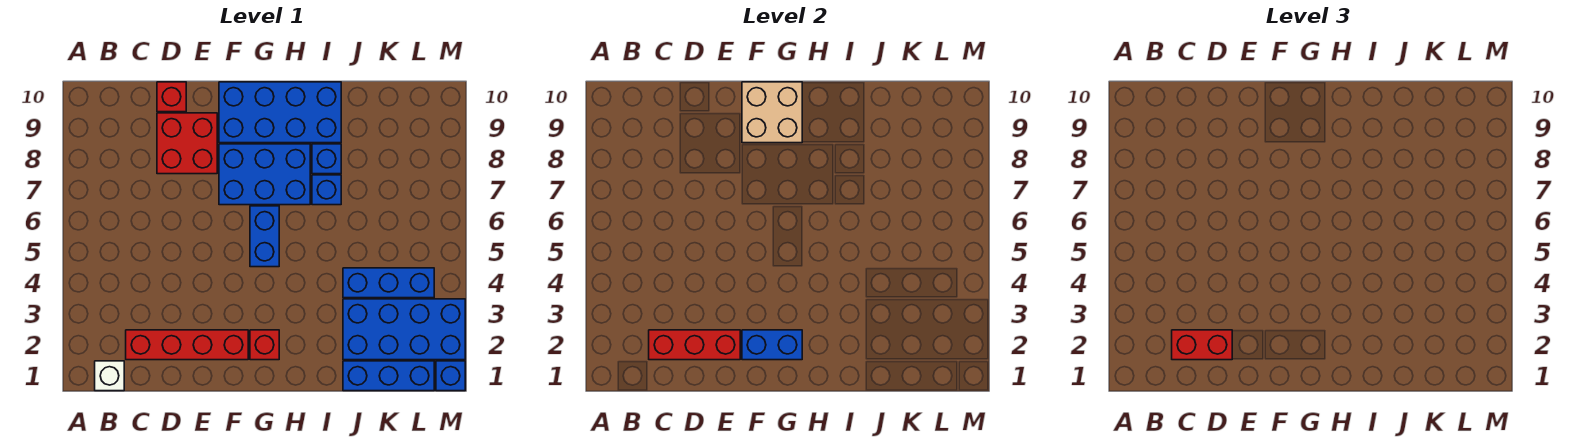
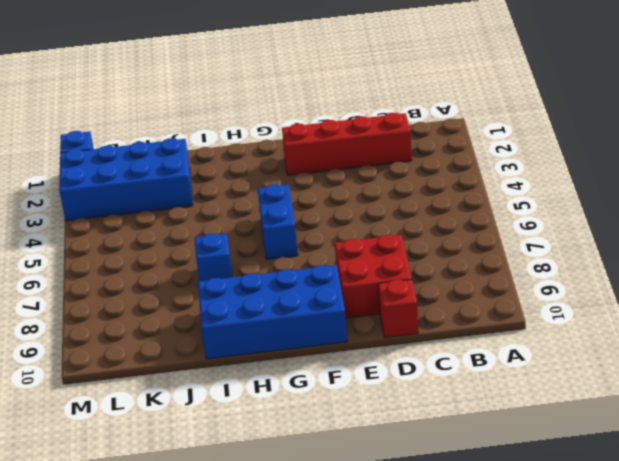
none -> white 1x1 brick [95,361,124,391]
none -> blue 2x3 brick [219,144,310,205]
none -> red 1x1 brick [250,330,279,360]

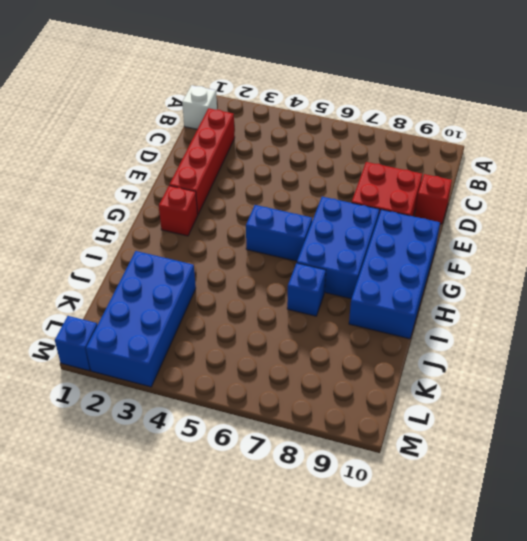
none -> blue 1x1 brick [312,144,341,174]
none -> blue 1x3 brick [343,361,434,391]
none -> blue 1x3 brick [343,268,434,298]

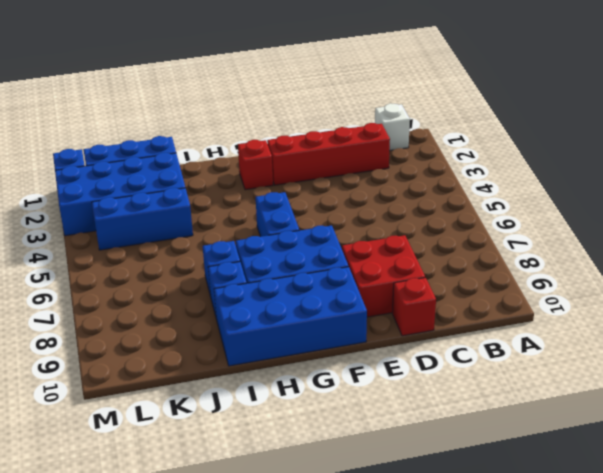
none -> red 1x3 brick [649,330,740,360]
none -> blue 1x2 brick [742,330,802,360]
none -> tan 2x2 brick [742,82,802,143]

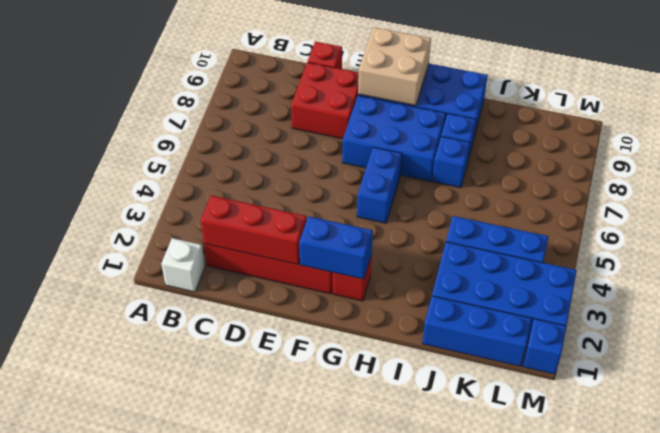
none -> red 1x2 brick [1172,330,1232,360]

